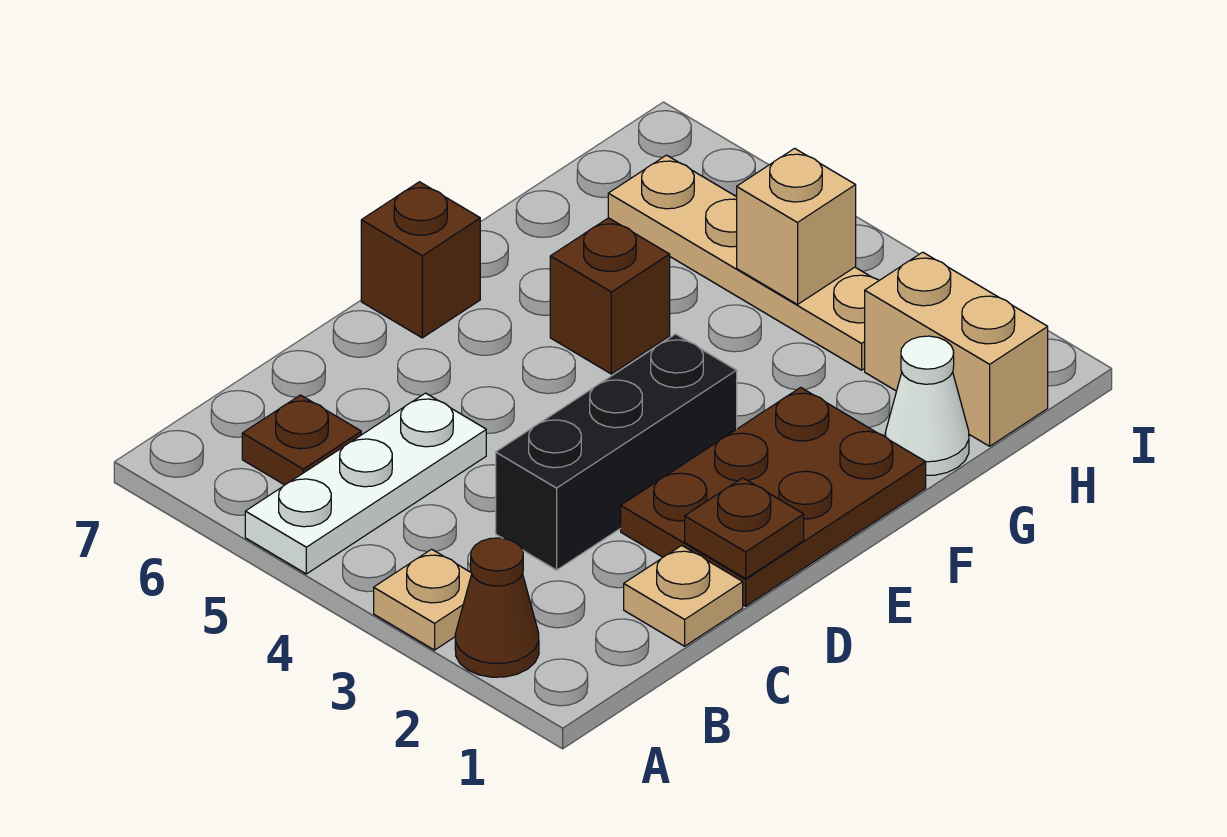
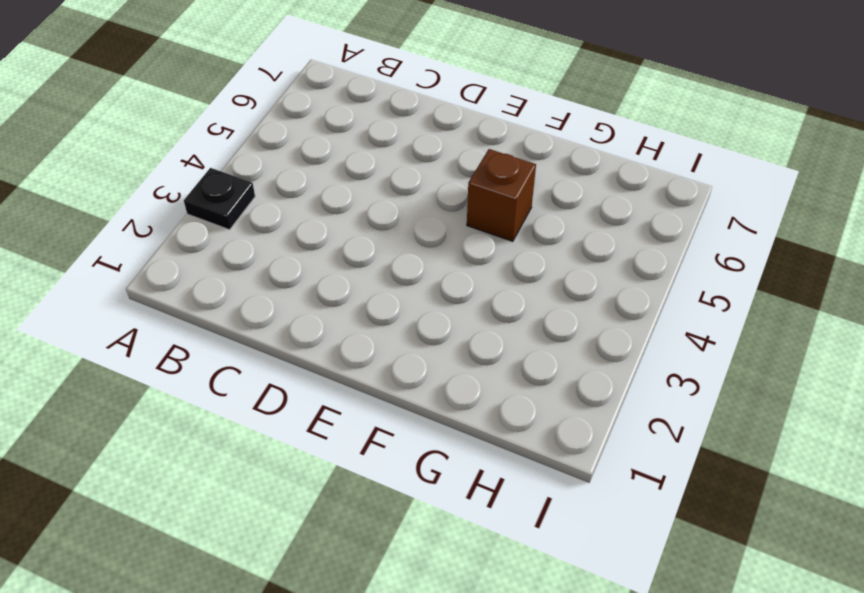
black 1x1 plate [184,168,255,230] -> tan 1x1 plate [374,549,472,650]
none -> brown 1x1 cone [455,538,539,677]
none -> white 1x3 plate [245,393,486,574]
none -> brown 1x1 plate [242,395,361,485]

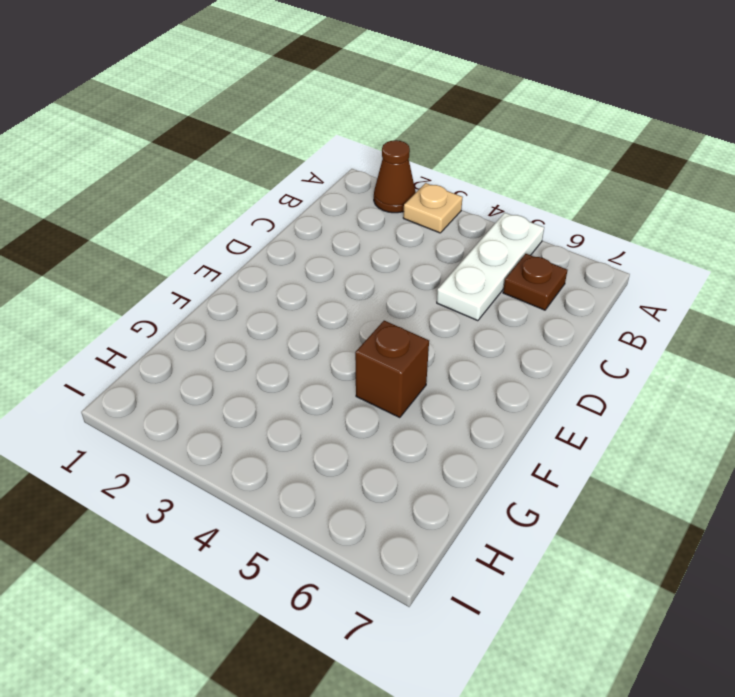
none -> tan 1x1 plate [624,546,743,646]
none -> black 1x3 brick [496,334,737,570]
none -> brown 2x3 plate [621,387,926,606]

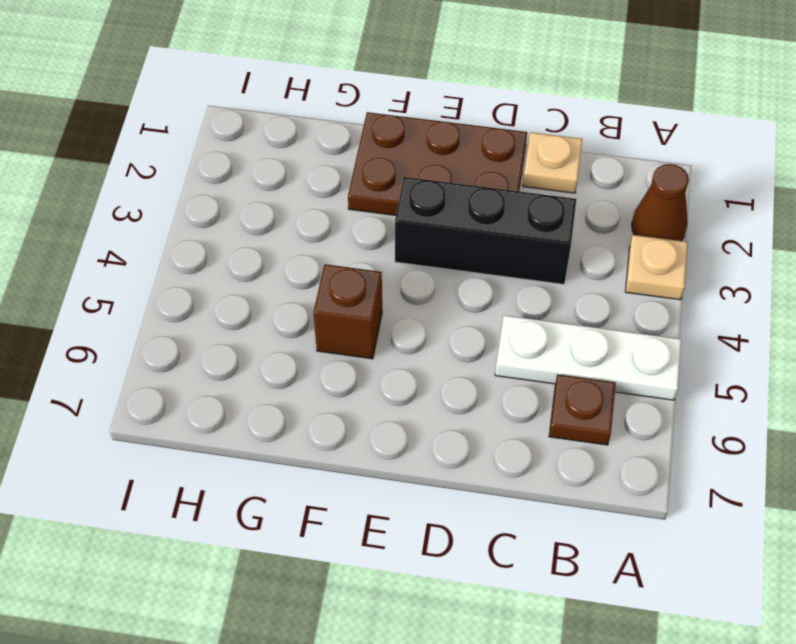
none -> brown 1x1 brick [361,182,480,338]
none -> white 1x1 cone [885,336,969,475]
none -> tan 1x2 brick [865,252,1048,446]

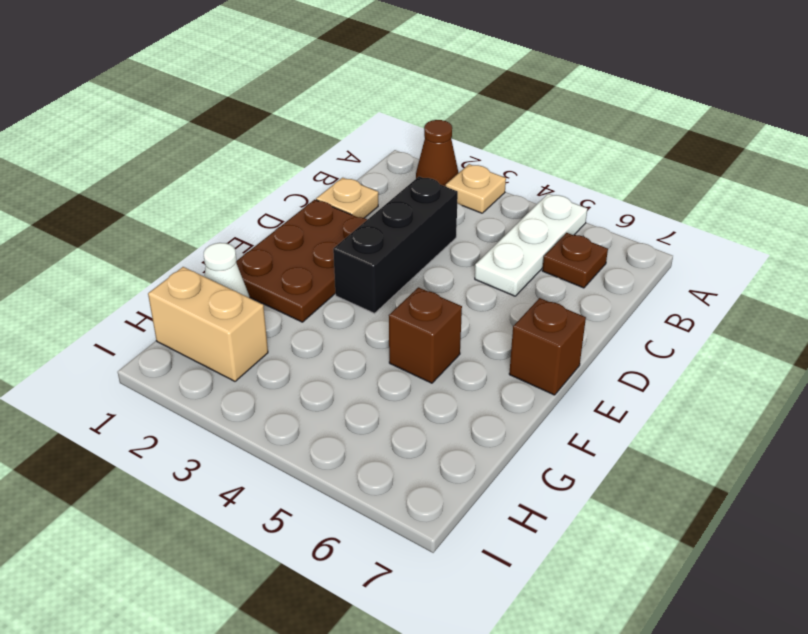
none -> tan 1x4 plate [608,155,879,370]
none -> brown 1x1 plate [685,478,804,579]
none -> tan 1x1 brick [737,148,856,305]

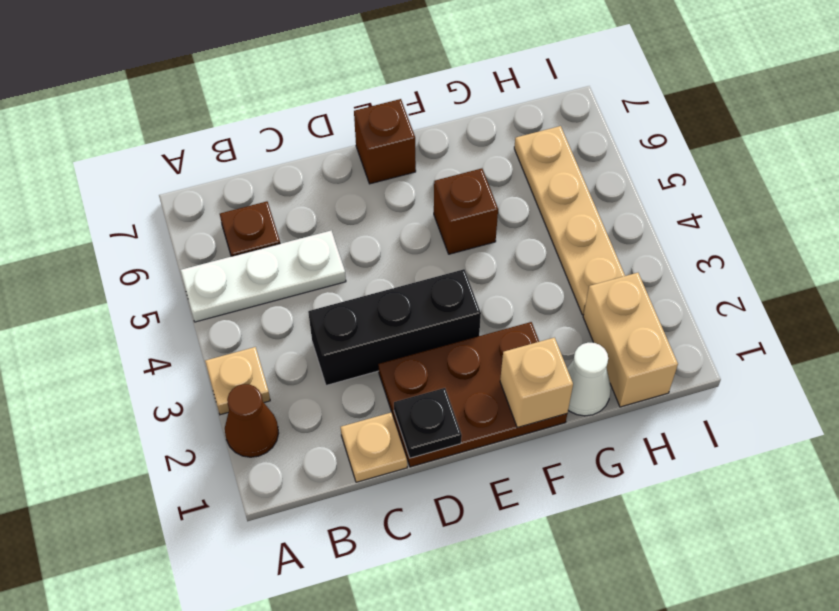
black 1x1 plate [394,388,462,458] -> brown 1x1 plate [685,478,804,579]
tan 1x1 brick [500,338,573,428] -> tan 1x1 brick moved to [737,148,856,305]

